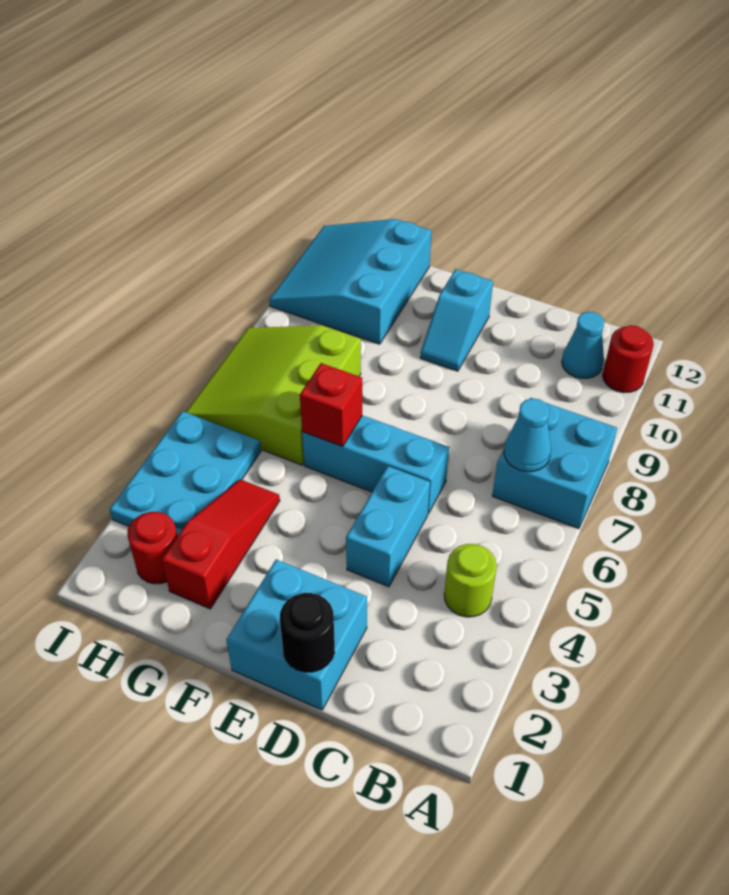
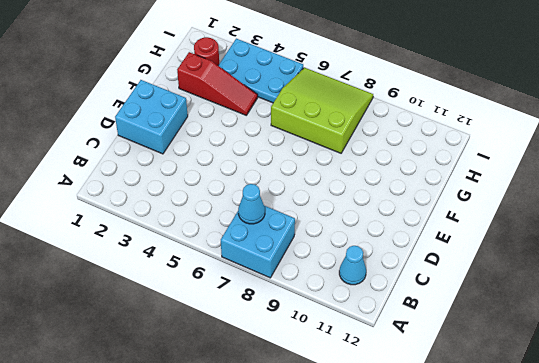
none -> red 1x1 round brick [603,325,654,393]
none -> lime 1x1 round brick [444,544,497,617]
none -> cyan 1x2 brick [346,466,430,587]

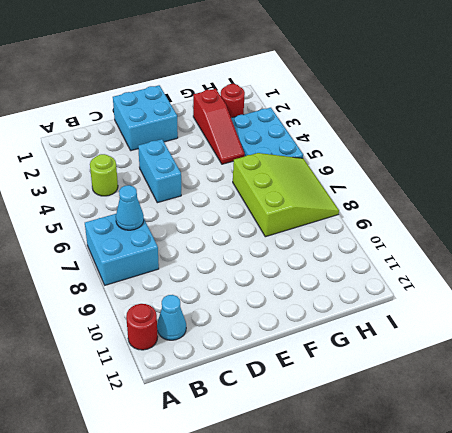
none -> cyan 1x3 brick [302,415,449,514]
none -> cyan 1x2 slope [420,269,493,371]
none -> cyan 3x3 slope [269,219,432,344]

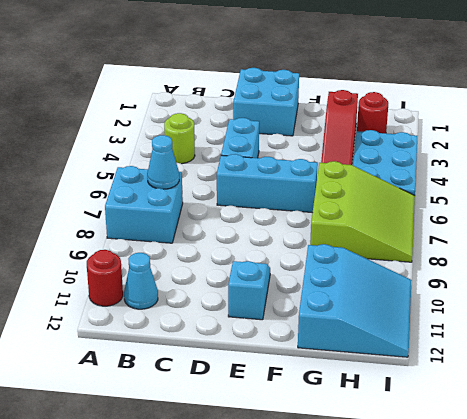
none -> black 1x1 round brick [280,593,335,672]
none -> red 1x1 brick [300,363,362,447]

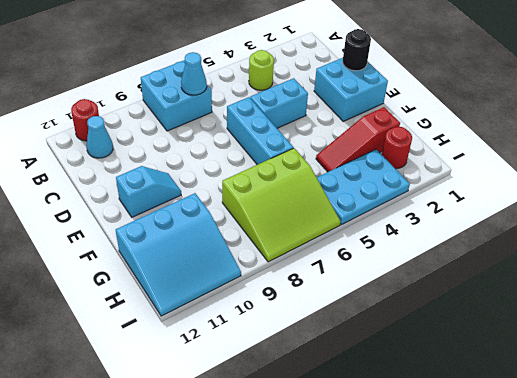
none -> red 1x1 brick [300,363,362,447]

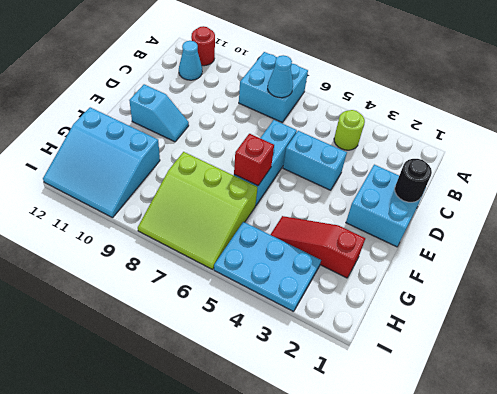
none -> red 1x1 round brick [127,512,177,584]

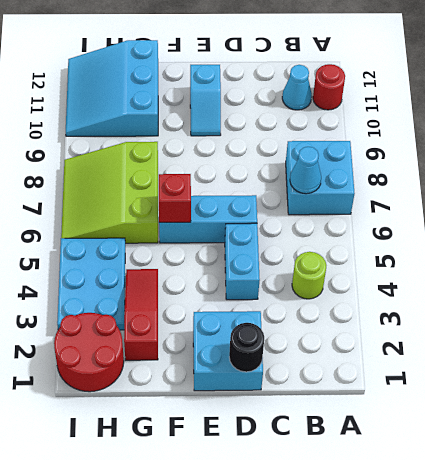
red 2x2 round brick [54,313,124,392] -> red 1x1 round brick [127,512,177,584]

